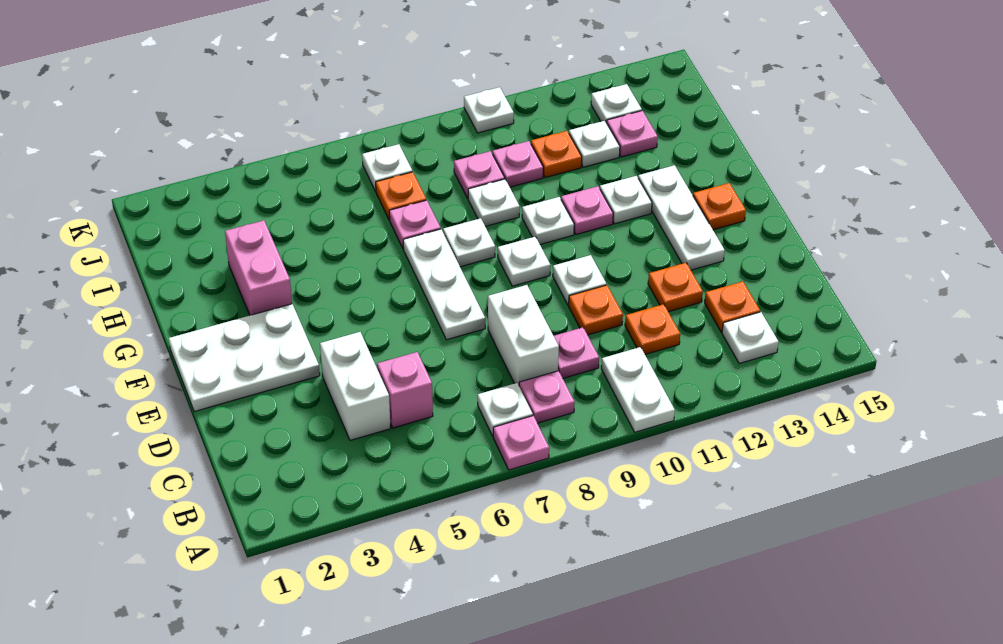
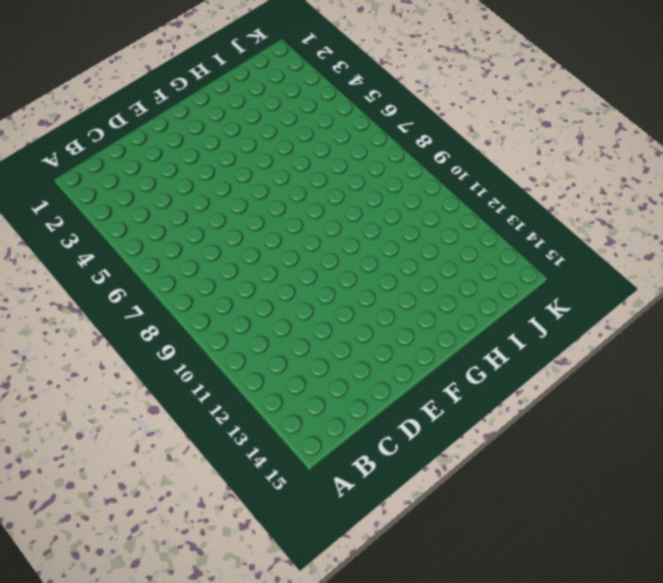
none -> pink 1x1 plate [493,416,549,470]
none -> white 1x2 plate [601,347,675,432]
none -> white 1x1 plate [478,383,533,436]
none -> pink 1x1 plate [519,371,575,423]

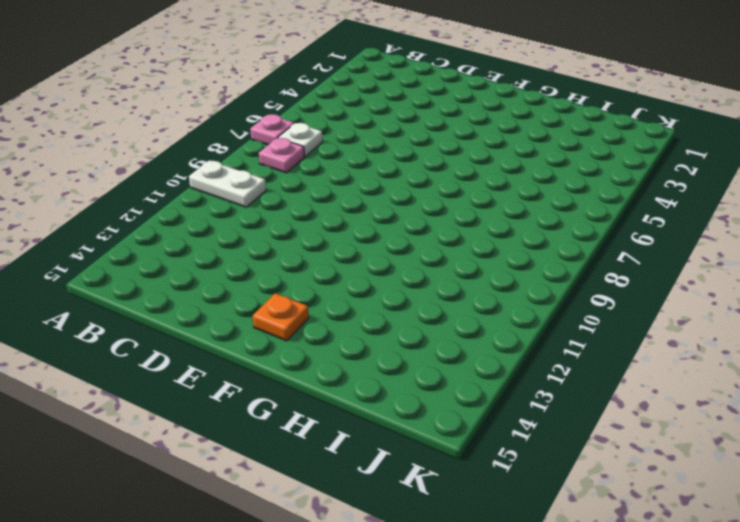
none -> white 1x1 plate [722,312,779,364]
none -> white 1x2 brick [320,332,391,440]
none -> pink 1x1 brick [377,352,433,428]
none -> white 1x2 brick [488,285,559,385]

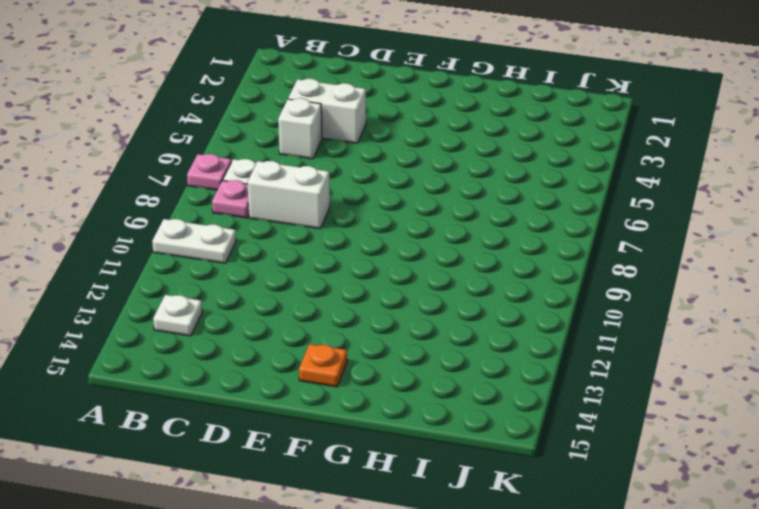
white 1x1 brick [278,98,322,159] -> pink 1x1 brick [377,352,433,428]
none -> pink 1x1 plate [554,327,599,378]
none -> orange 1x1 plate [625,304,680,354]
none -> orange 1x1 plate [705,281,760,332]
none -> orange 1x1 plate [569,285,623,335]

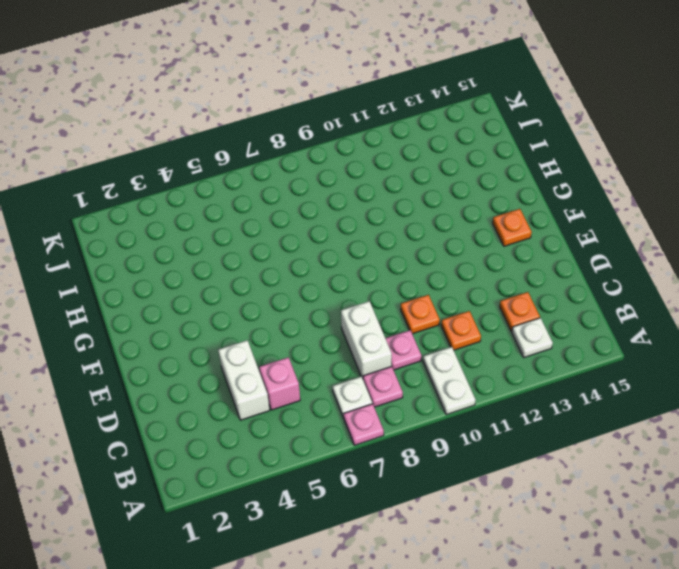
none -> orange 1x1 plate [648,263,703,312]
none -> white 2x3 plate [169,304,320,412]
none -> white 1x3 plate [403,229,485,340]
none -> white 1x1 plate [553,255,606,305]

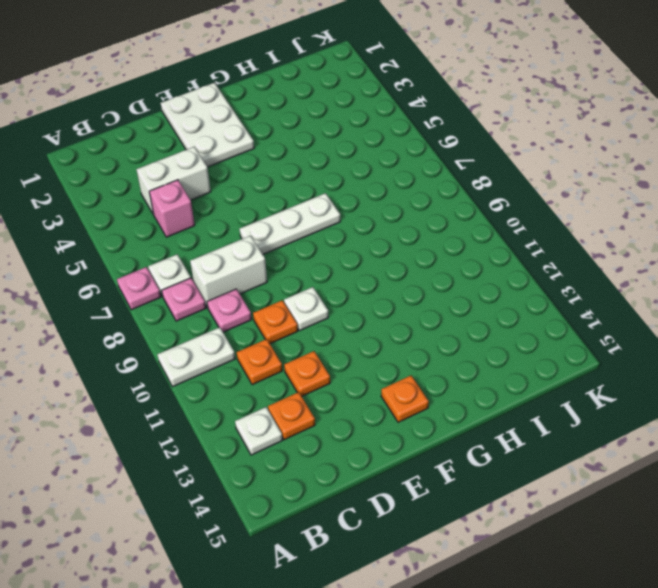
none -> white 1x3 plate [638,165,725,270]
none -> white 1x1 plate [498,237,550,286]
none -> pink 1x2 brick [225,220,292,315]
none -> white 1x1 plate [443,218,495,267]

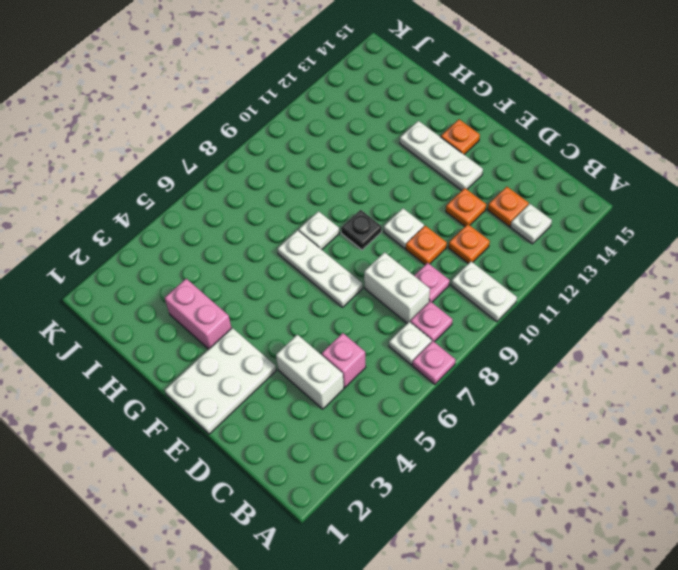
black 1x1 plate [341,210,382,250] -> white 1x1 plate [498,237,550,286]
none -> white 1x1 plate [522,197,574,244]
none -> pink 1x1 plate [561,186,613,234]
none -> white 1x1 plate [600,176,652,224]
none -> pink 1x1 plate [389,200,441,249]

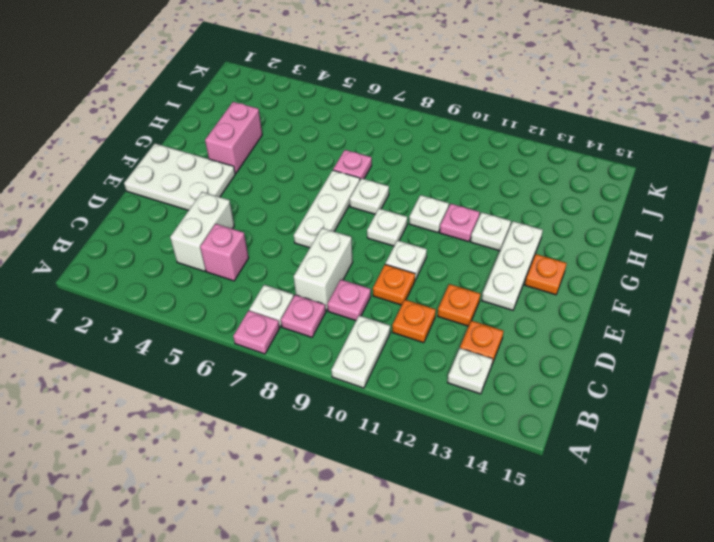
none -> white 1x1 plate [468,179,520,226]
none -> orange 1x1 plate [376,172,426,220]
none -> pink 1x1 plate [454,151,505,198]
none -> pink 1x1 plate [493,141,543,187]

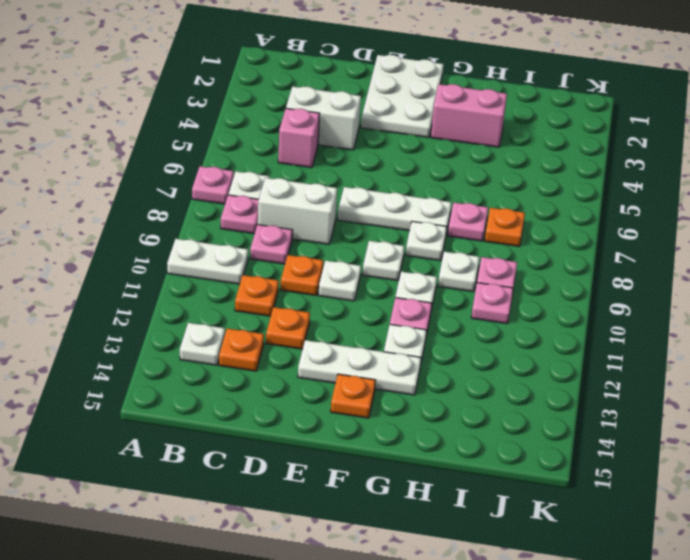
none -> orange 1x1 plate [531,131,582,178]
none -> white 1x1 plate [569,121,620,167]
none -> pink 1x1 plate [607,111,658,157]
none -> white 1x1 plate [362,144,412,191]

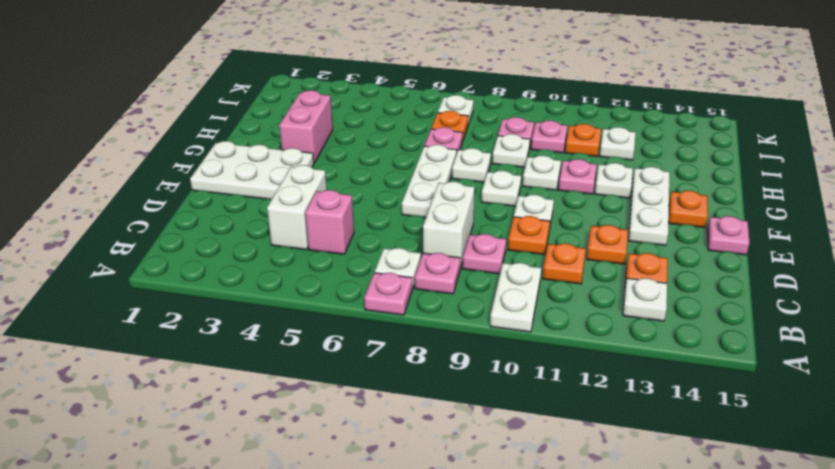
pink 1x1 plate [707,216,749,255] -> pink 1x1 plate moved to [607,111,658,157]
none -> white 1x1 plate [591,84,642,123]
none -> white 1x1 plate [464,87,514,133]

